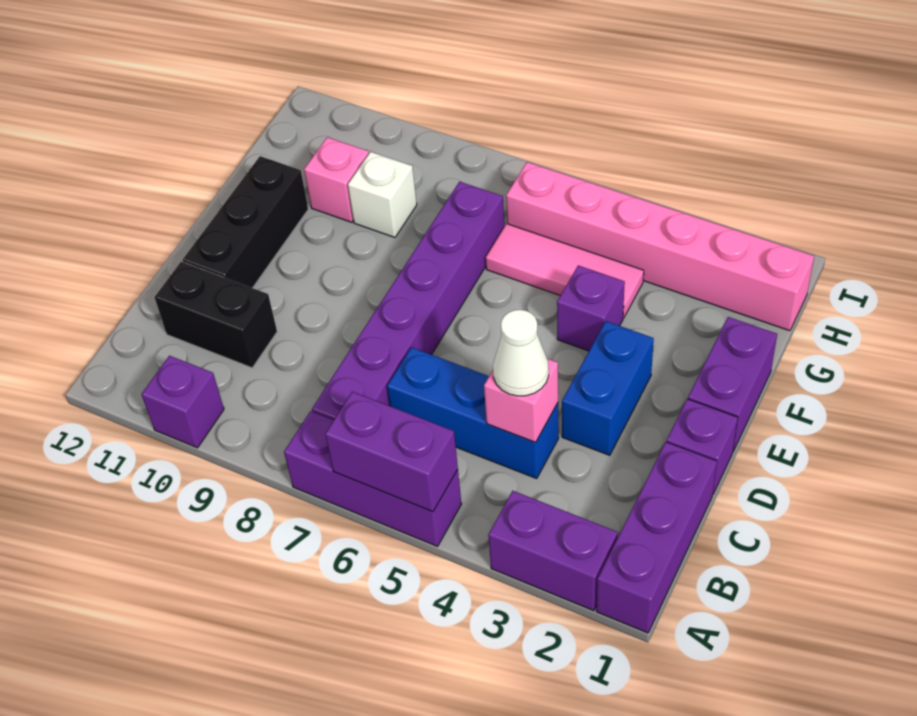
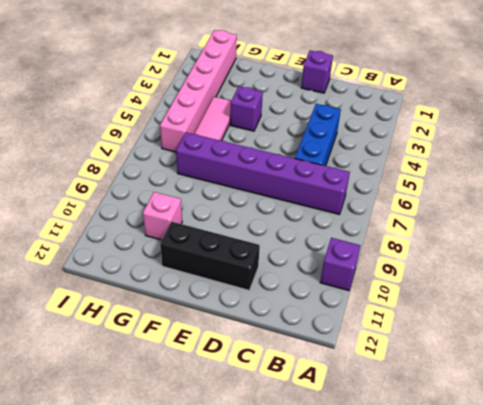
none -> purple 1x3 brick [597,442,717,633]
none -> purple 1x2 brick [488,491,618,611]
none -> purple 1x3 brick [284,411,461,546]

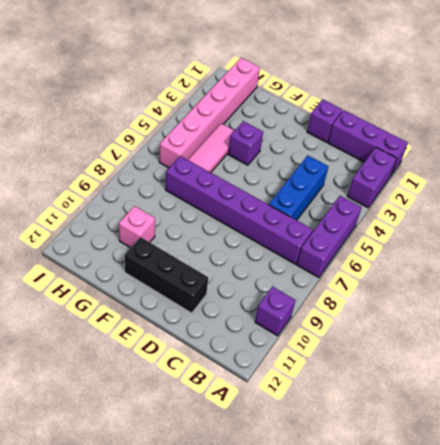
none -> black 1x2 brick [155,262,277,368]
none -> blue 1x2 brick [562,321,654,455]
none -> purple 1x2 brick [688,317,777,451]

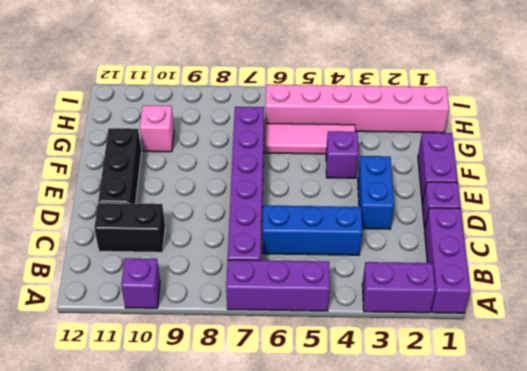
none -> white 1x1 brick [348,152,417,237]
none -> purple 1x2 brick [325,392,458,512]
none -> pink 1x1 brick [484,359,558,442]

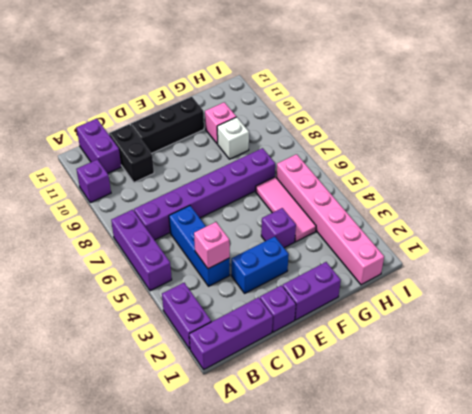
purple 1x2 brick [77,119,121,173] -> purple 1x2 brick moved to [325,392,458,512]
none -> white 1x1 cone [493,310,549,396]

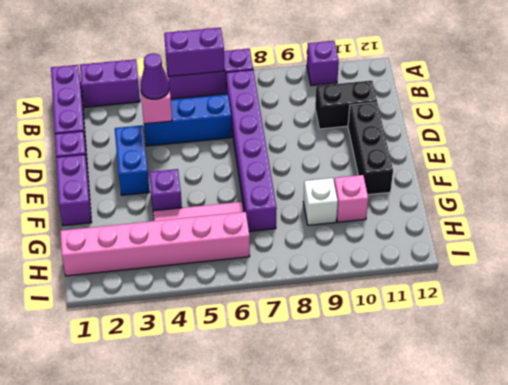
purple 1x1 cone [140,53,169,99] -> white 1x1 cone [493,310,549,396]

